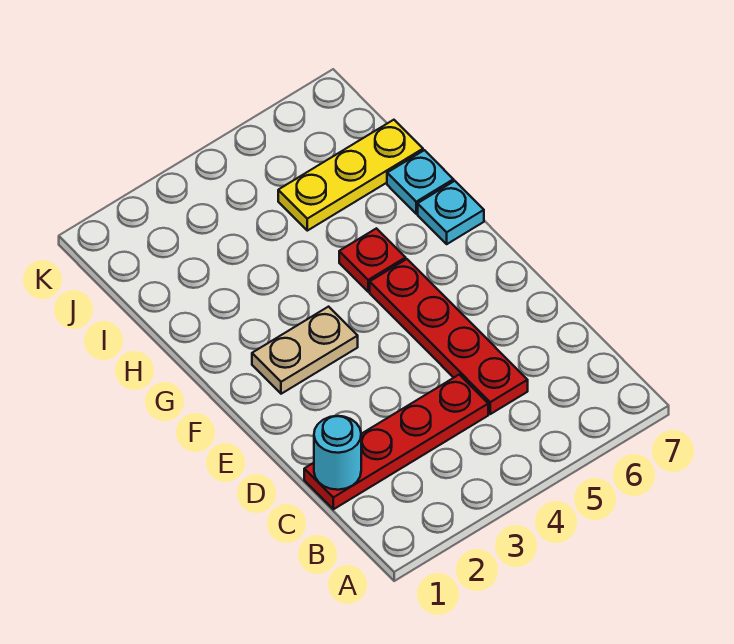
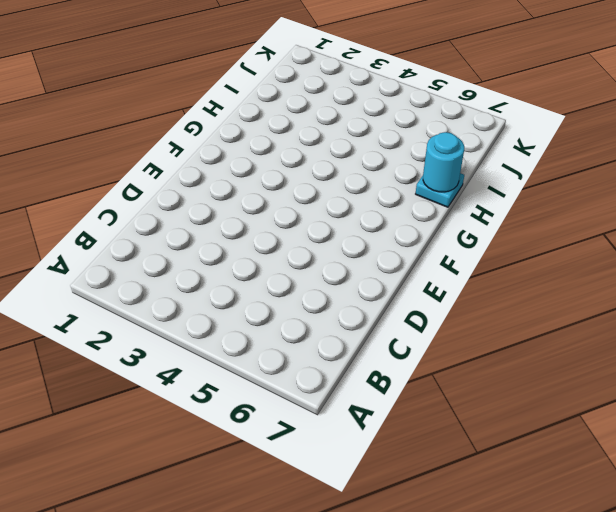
cyan 1x1 round brick [423,132,464,192] -> cyan 1x1 round brick moved to [314,416,361,490]
none -> red 1x4 plate [304,375,488,509]
none -> red 1x4 plate [370,259,528,414]

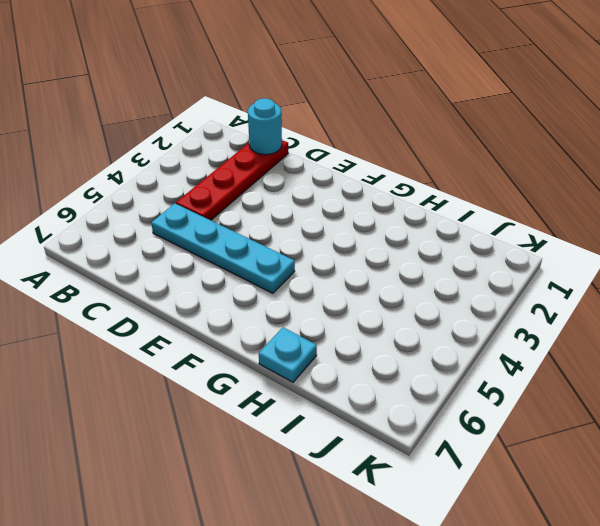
cyan 1x4 plate [151,203,295,293] -> red 1x4 plate [370,259,528,414]
none -> tan 1x2 plate [252,307,358,394]
none -> red 1x1 plate [339,228,406,292]

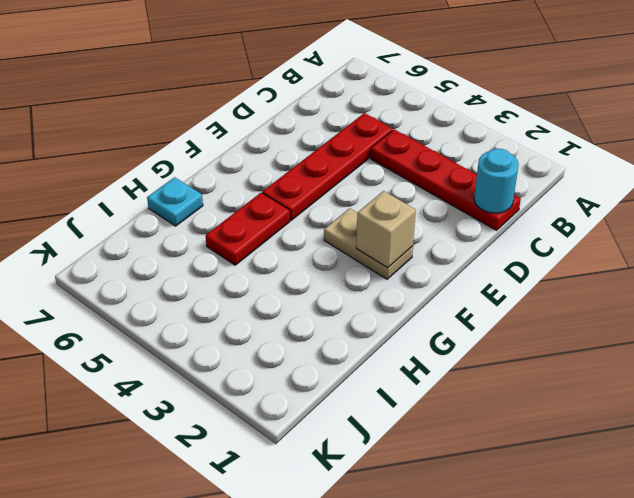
tan 1x1 brick [356,191,416,268] -> none
red 1x2 plate [206,193,290,265] -> red 1x1 plate [339,228,406,292]
none -> cyan 1x1 plate [418,181,484,244]
none -> yellow 1x3 plate [278,120,423,231]

